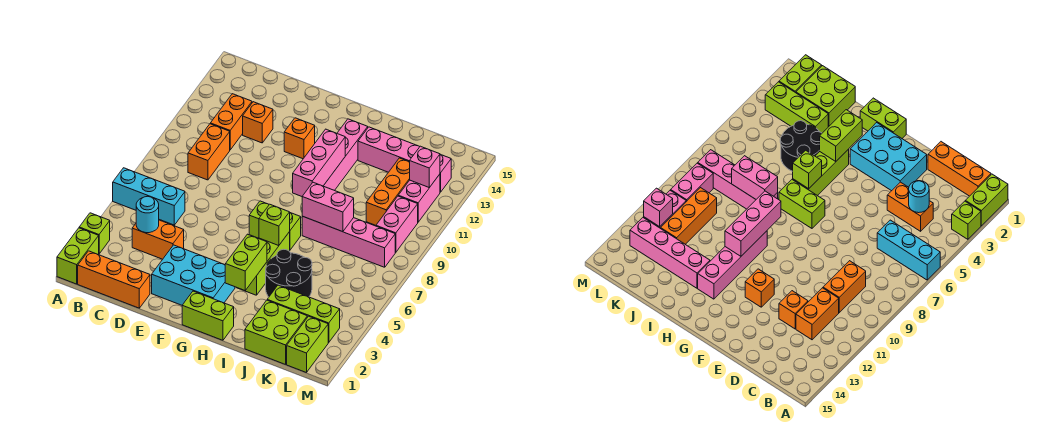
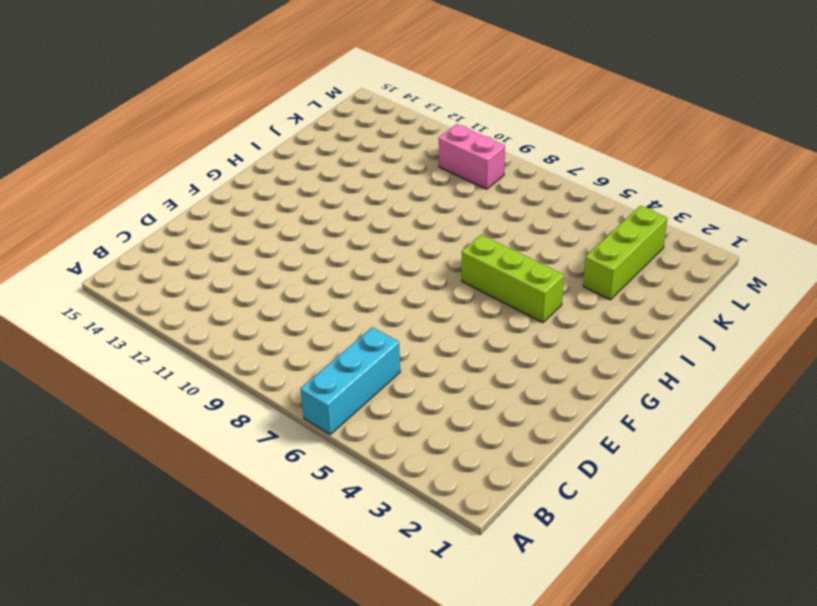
none -> lime 1x2 brick [57,228,99,284]
none -> lime 1x1 brick [79,213,110,254]
none -> orange 1x3 brick [78,251,150,308]

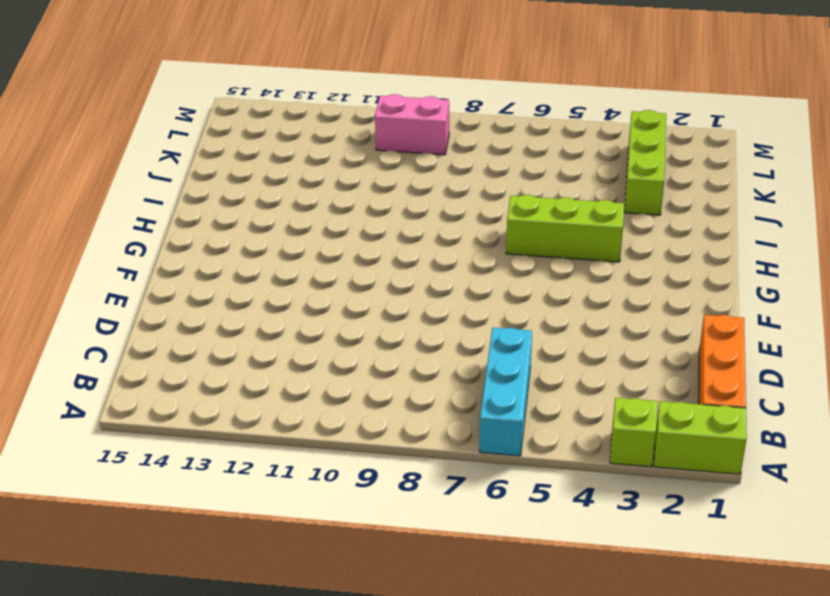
none -> orange 1x2 brick [132,220,184,259]
none -> orange 1x2 brick [188,124,230,180]
none -> orange 1x2 brick [210,94,252,150]

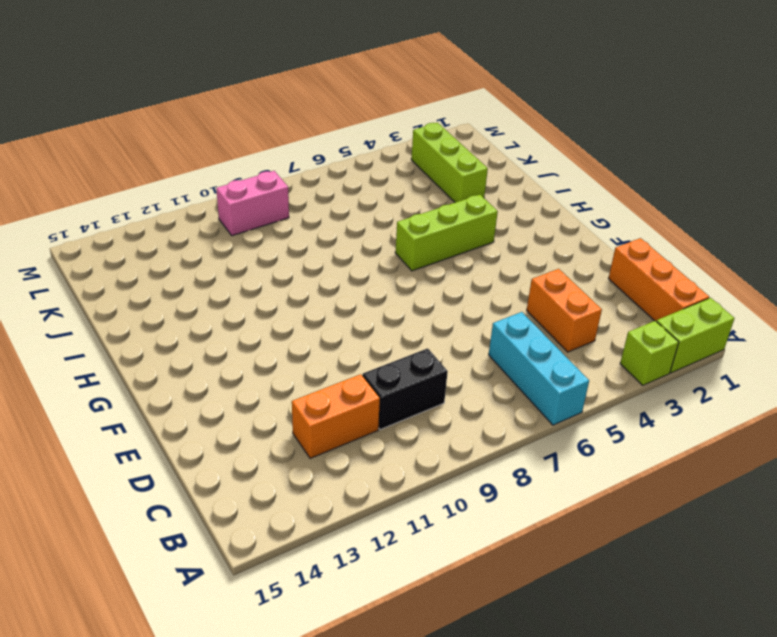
black 1x2 brick [362,348,448,430] -> orange 1x2 brick [188,124,230,180]
none -> orange 1x1 brick [243,102,273,143]
none -> cyan 2x3 brick [152,245,235,305]
none -> orange 1x1 brick [284,118,315,159]

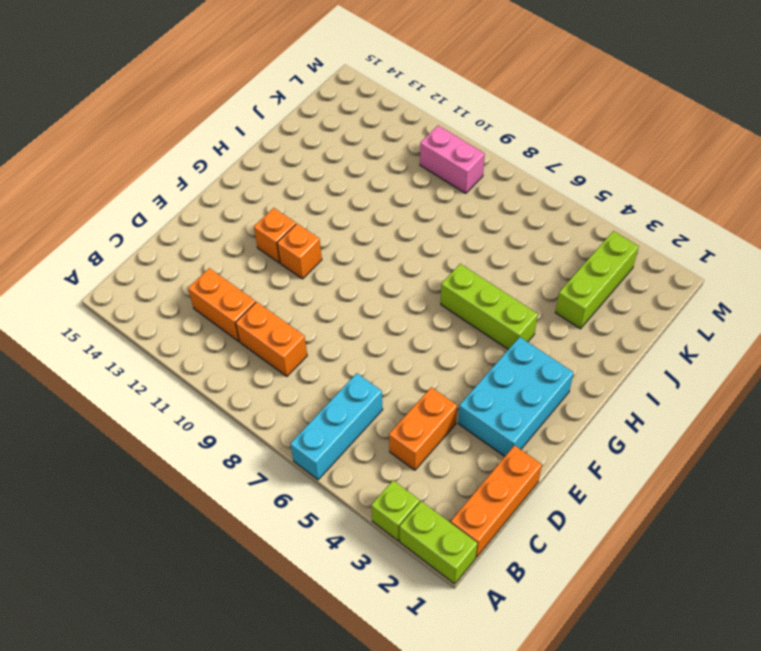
orange 1x1 brick [277,224,322,279] -> orange 1x1 brick moved to [243,102,273,143]
none -> lime 1x2 brick [182,291,234,340]
none -> lime 1x2 brick [249,201,301,250]
none -> pink 1x4 brick [324,119,368,191]

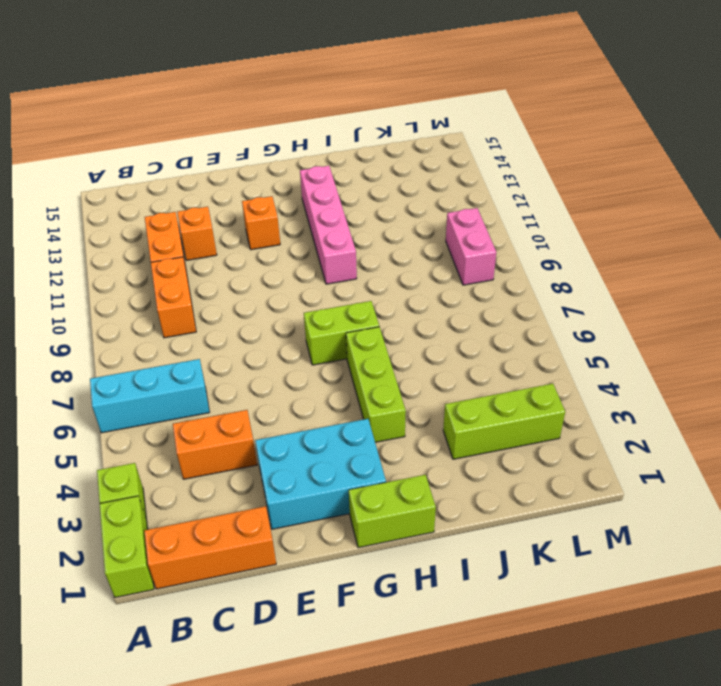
none -> black 2x2 round brick [266,249,312,297]
none -> pink 1x4 brick [302,216,395,267]
none -> pink 1x4 brick [358,127,451,192]

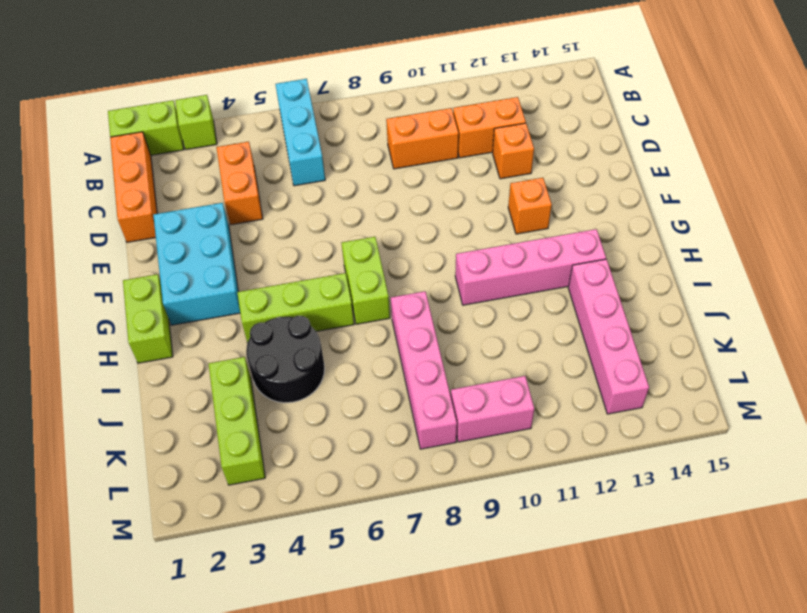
none -> lime 2x2 brick [245,300,307,364]
none -> orange 1x3 brick [366,158,410,225]
none -> lime 1x2 brick [287,316,328,373]

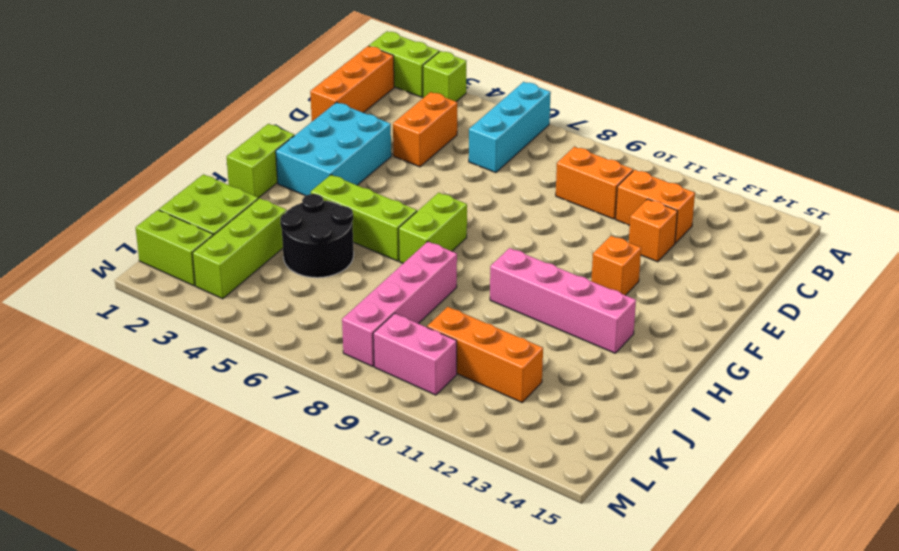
none -> pink 1x4 brick [358,127,451,192]
none -> pink 1x2 brick [398,174,440,222]
none -> cyan 1x1 round brick [136,196,159,233]

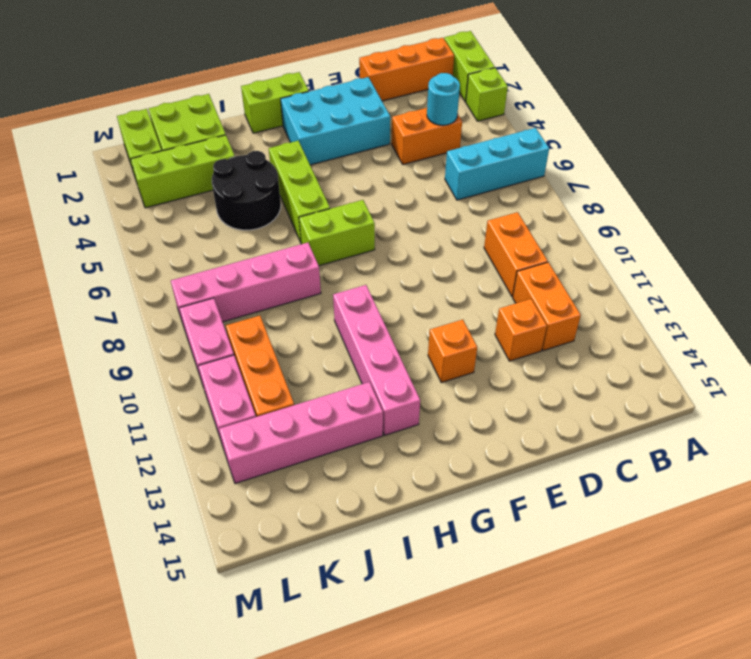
none -> lime 1x2 brick [225,234,267,290]
none -> lime 1x1 brick [259,204,290,246]
none -> pink 1x3 brick [293,129,345,196]

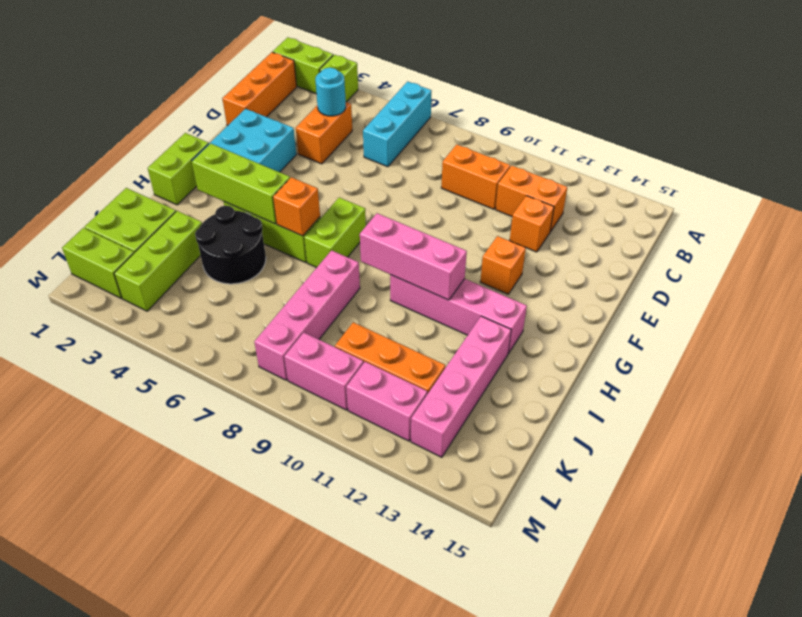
lime 1x3 brick [192,143,290,224] -> lime 1x2 brick [225,234,267,290]
orange 1x1 brick [273,177,320,236] -> lime 1x1 brick [259,204,290,246]
none -> pink 1x2 brick [302,182,354,232]
none -> pink 1x1 brick [410,146,440,188]

